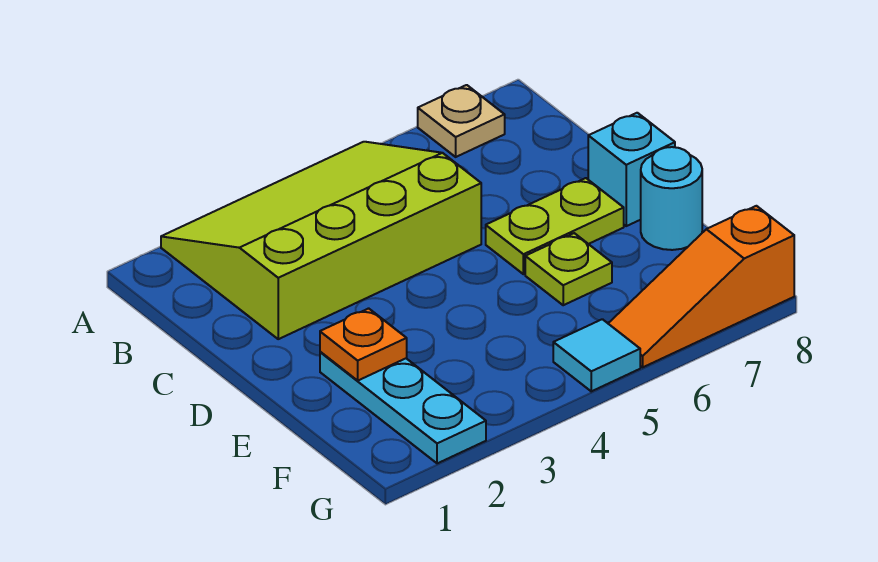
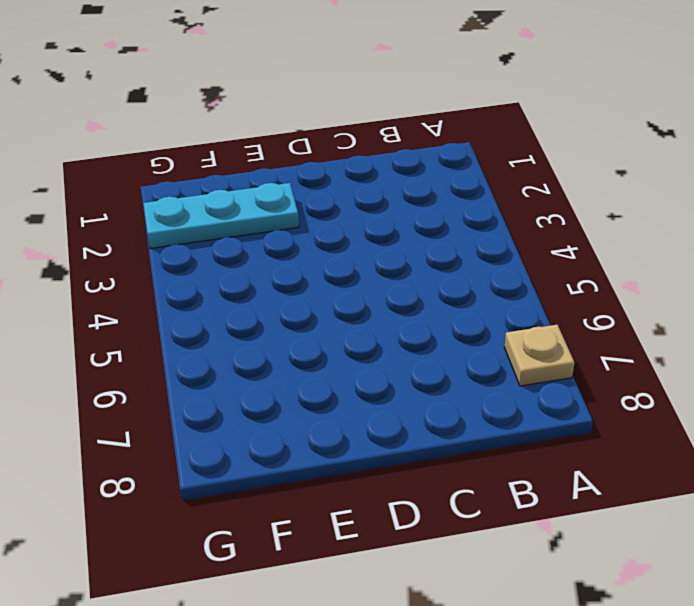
none -> lime 3x4 slope [161,142,481,339]
none -> lime 1x2 plate [486,178,624,274]

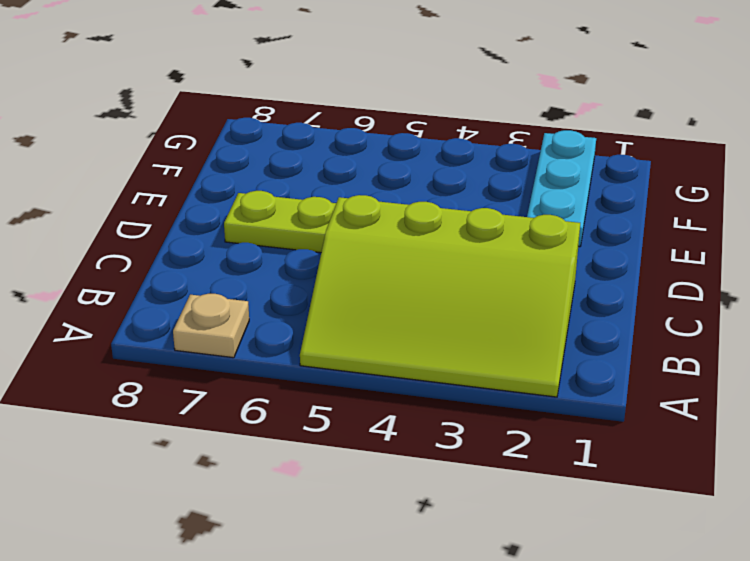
none -> cyan 1x1 brick [588,113,675,226]
none -> lime 1x1 plate [525,233,612,305]

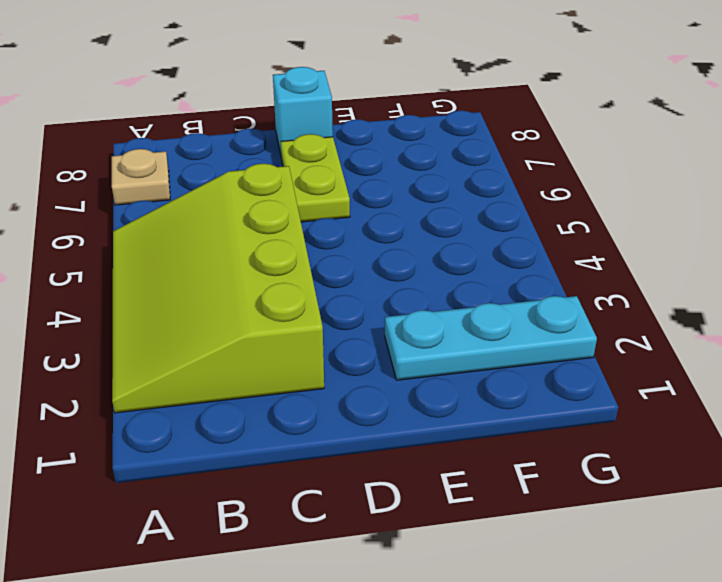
none -> lime 1x1 plate [525,233,612,305]
none -> cyan 1x1 round brick [641,147,702,250]

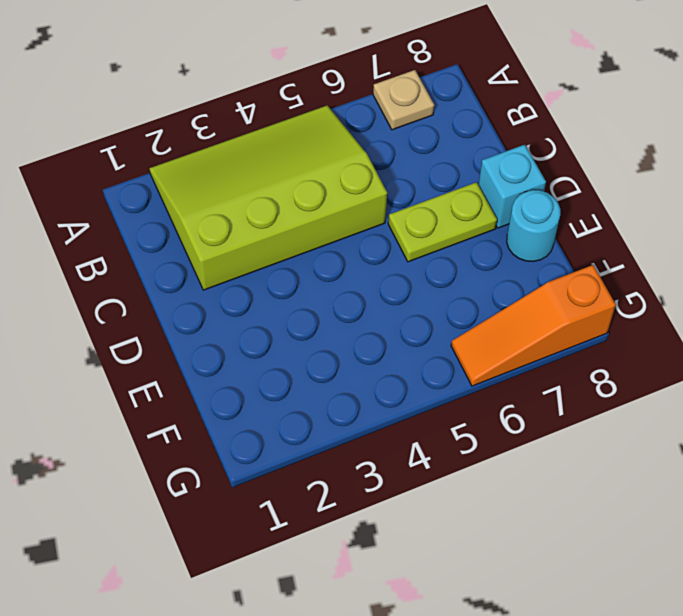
none -> cyan 1x3 plate [320,352,486,463]
none -> lime 1x1 plate [525,233,612,305]

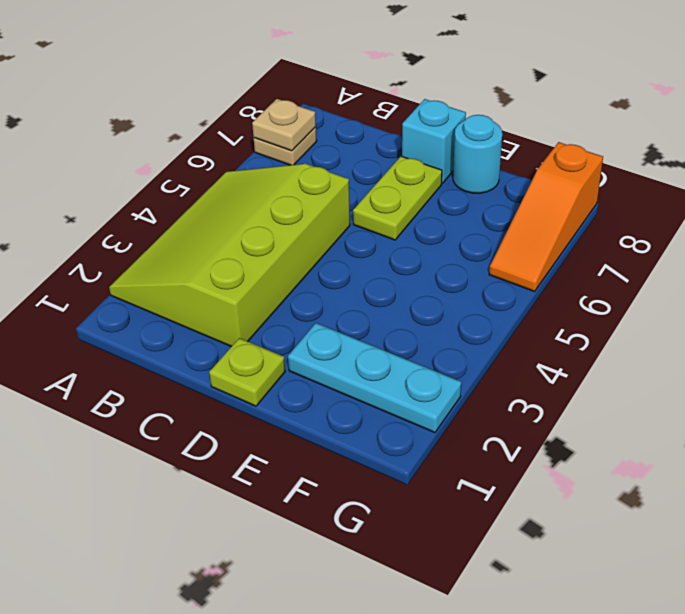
tan 1x1 plate [252,99,316,151] -> none
lime 1x1 plate [209,338,285,406] -> lime 1x1 plate moved to [525,233,612,305]
none -> cyan 1x1 tile [553,319,640,391]
none -> orange 1x1 plate [320,308,407,380]

